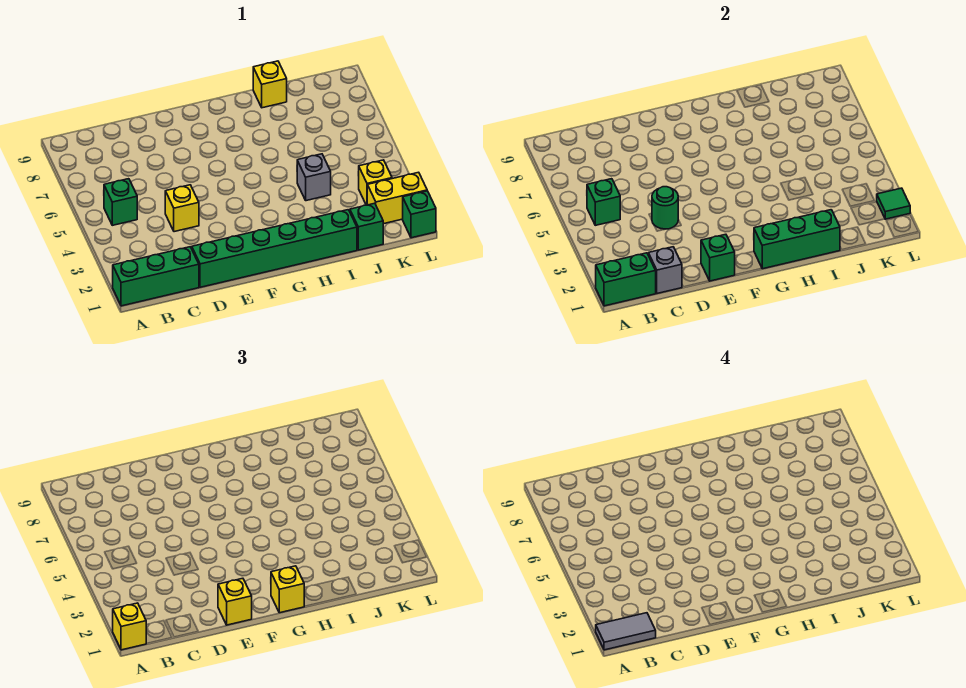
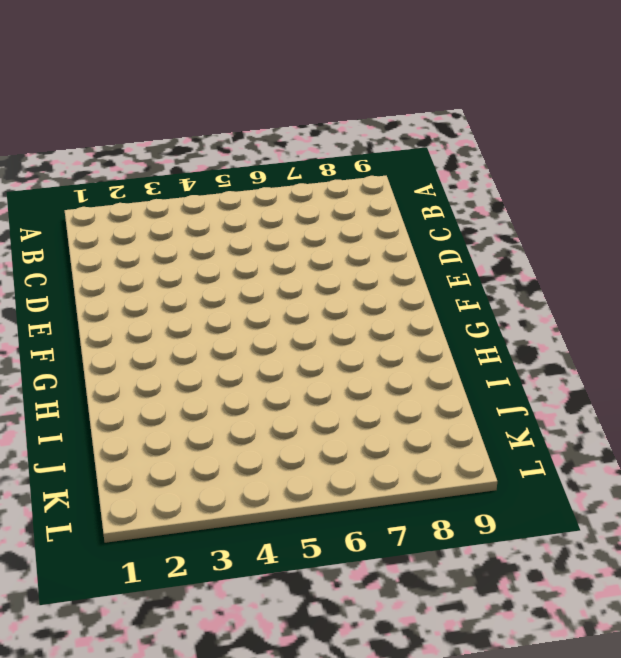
none -> green 1x3 brick [113,247,199,306]
none -> green 1x1 brick [104,179,137,225]
none -> green 1x6 brick [192,210,357,287]

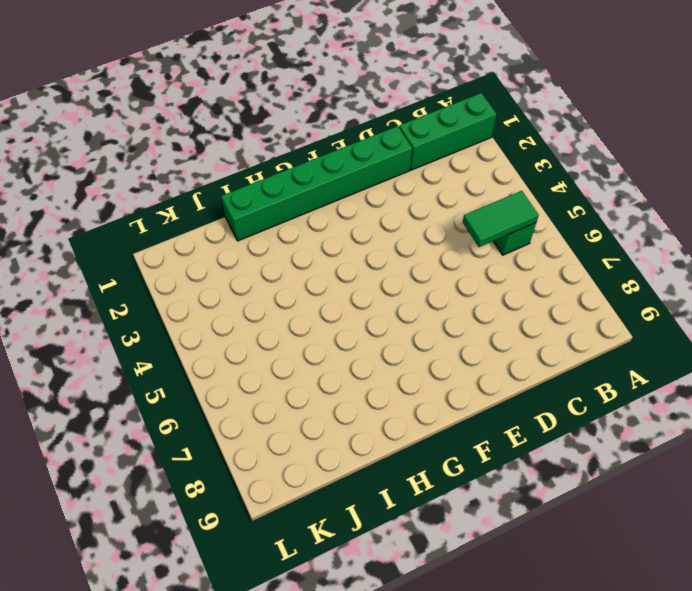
green 1x2 tile [463,191,539,247] -> green 1x1 brick [587,179,620,225]
none -> yellow 1x1 brick [165,185,199,232]
none -> grey 1x1 brick [297,154,331,201]
none -> yellow 1x1 brick [253,61,287,108]

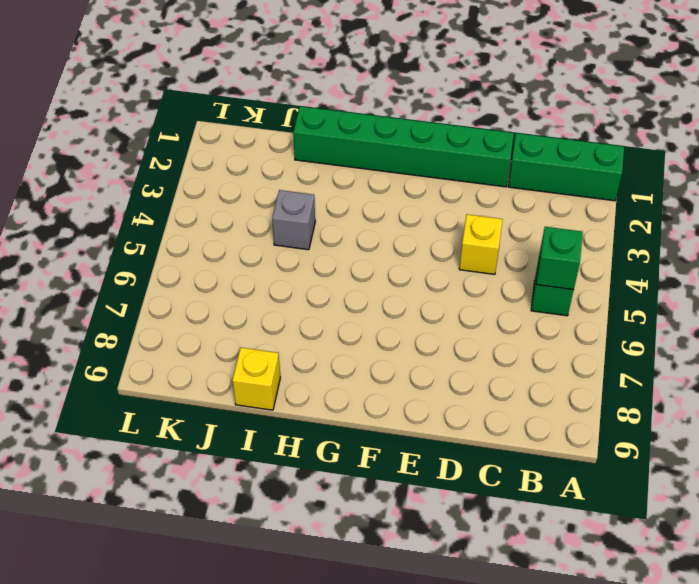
none -> green 1x1 brick [350,203,383,250]
none -> yellow 1x2 brick [367,172,427,224]
none -> yellow 1x1 brick [359,160,392,205]

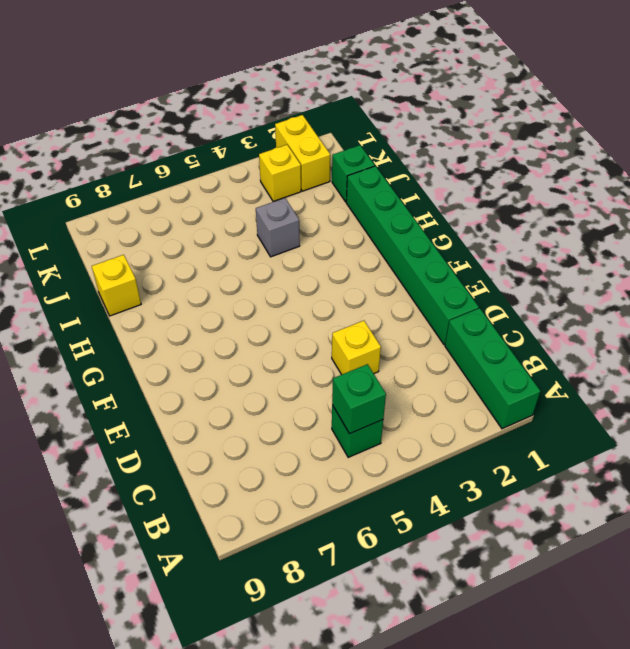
none -> green 1x1 brick [403,191,436,238]
none -> green 1x2 brick [596,253,656,306]
none -> grey 1x1 brick [648,247,682,293]

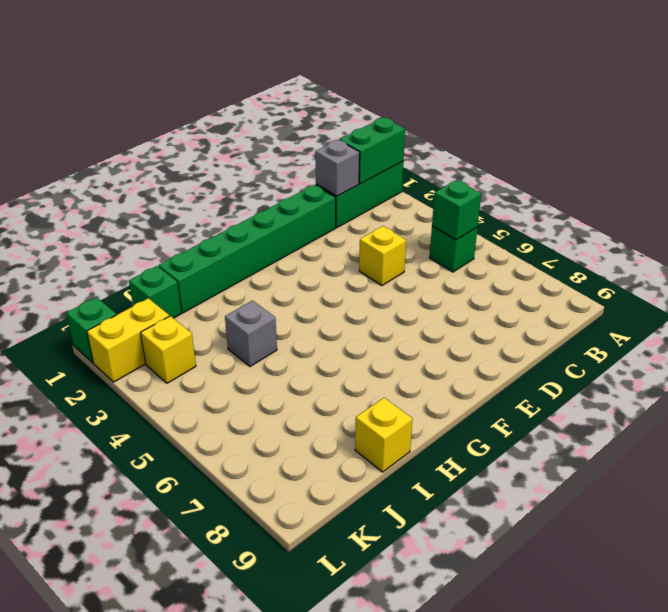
none -> green 1x1 round brick [652,187,678,229]
none -> green 1x1 brick [701,234,735,281]
none -> green 1x3 brick [754,210,840,269]

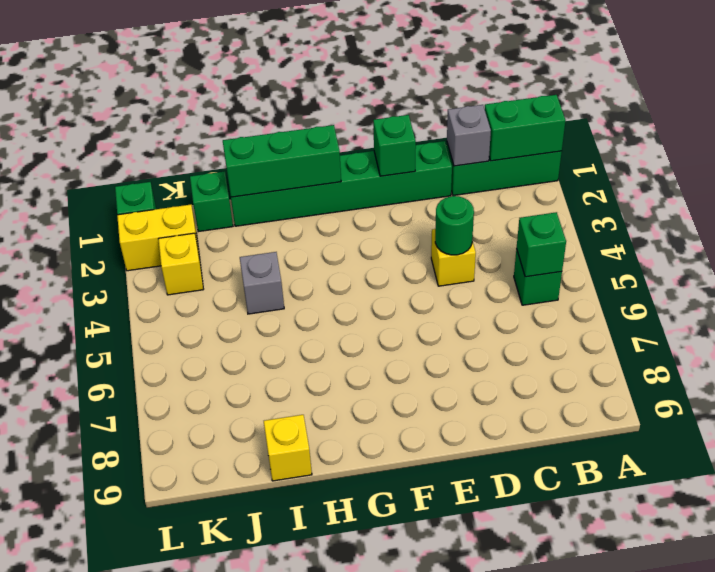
none -> green 1x1 tile [877,188,910,219]
none -> yellow 1x1 brick [113,603,146,650]
none -> yellow 1x1 brick [218,578,252,625]

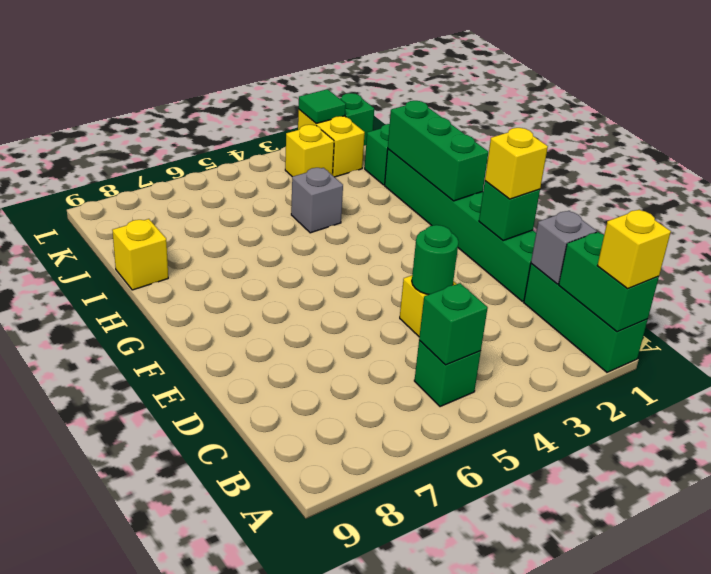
none -> yellow 1x1 brick [271,566,305,613]
none -> grey 1x2 tile [596,613,656,650]

